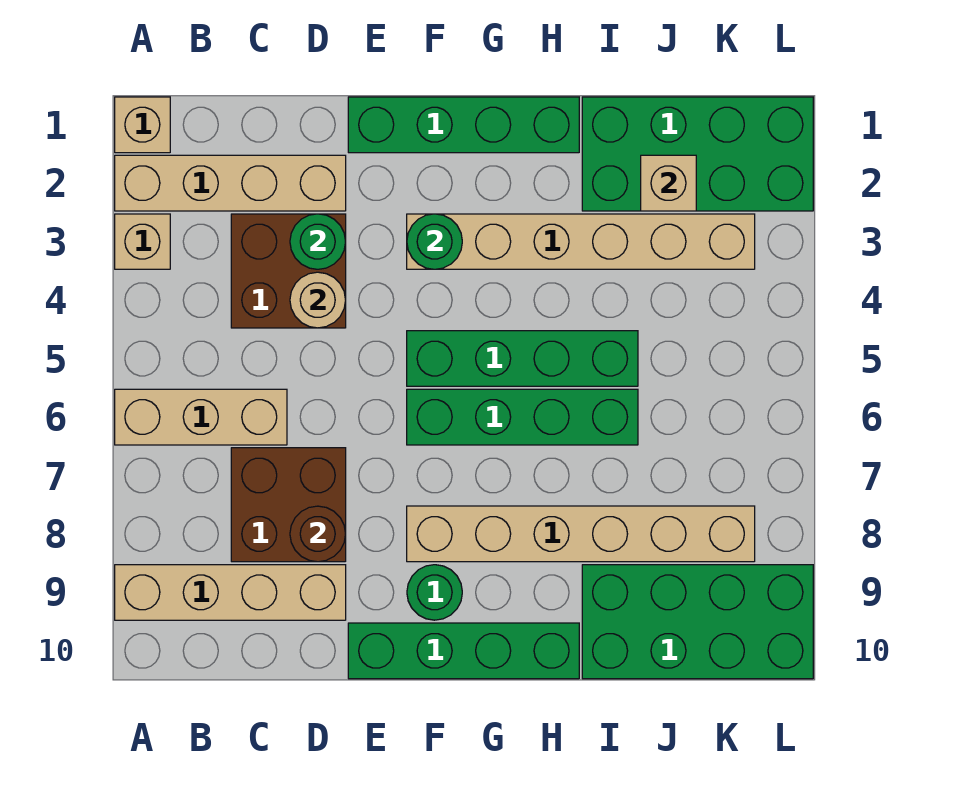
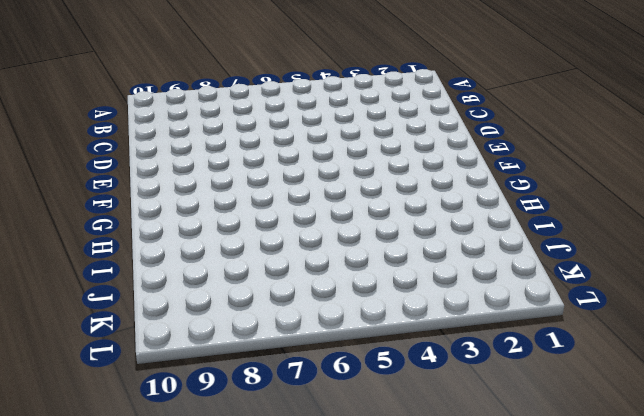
none -> tan 1x1 brick [115,97,170,153]
none -> tan 1x4 brick [115,155,346,211]
none -> tan 1x1 brick [115,214,170,269]

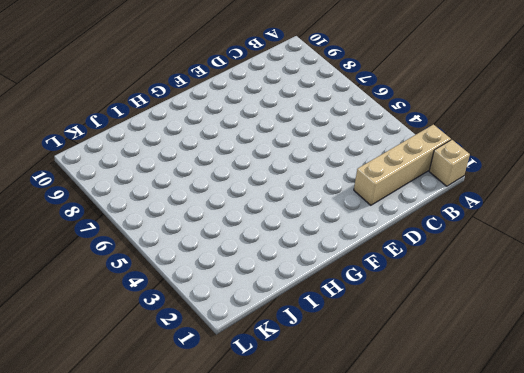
none -> tan 1x1 brick [115,214,170,269]
none -> tan 1x3 brick [115,389,287,445]
none -> tan 1x4 brick [115,565,346,620]

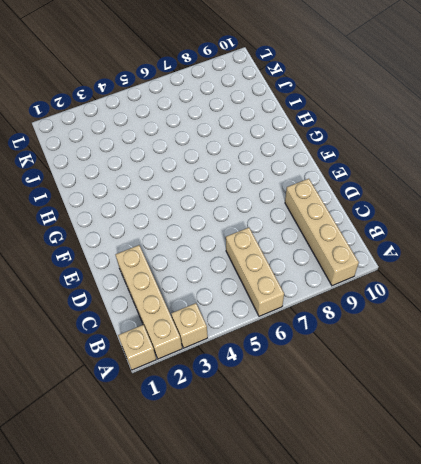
none -> brown 2x2 brick [231,214,346,328]
none -> brown 2x2 brick [231,448,346,562]
none -> green 1x4 brick [348,97,579,153]

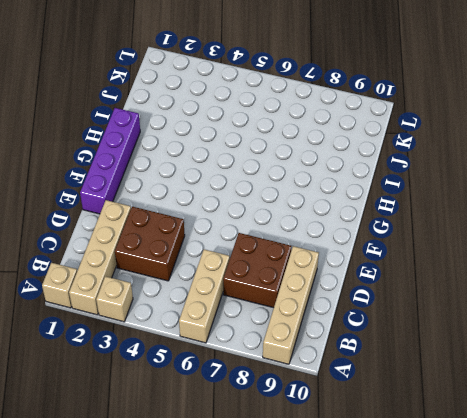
purple 1x4 brick [80,108,140,214] -> green 1x4 brick [348,97,579,153]
none -> green 1x4 brick [348,623,579,679]
none -> tan 1x6 brick [407,214,755,269]
none -> green 1x4 brick [407,331,638,386]

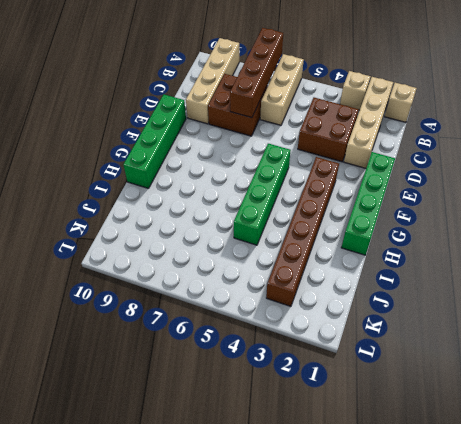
brown 1x4 brick [230,28,283,118] -> none
brown 1x6 brick [266,157,339,306] -> tan 1x6 brick [407,214,755,269]
none -> green 1x4 brick [407,389,638,445]
none -> tan 1x6 brick [407,506,755,562]
none -> green 1x1 round brick [407,565,462,620]

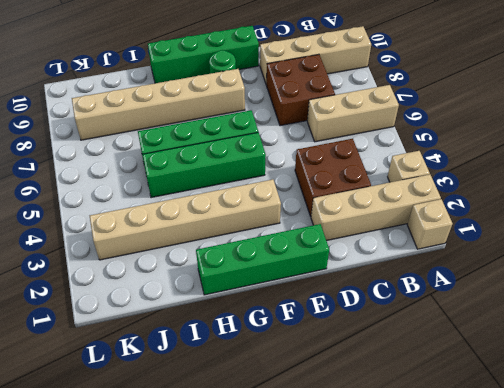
none -> green 2x4 brick [582,97,813,211]
none -> green 2x4 brick [582,565,813,679]
none -> green 1x1 round brick [290,214,346,269]

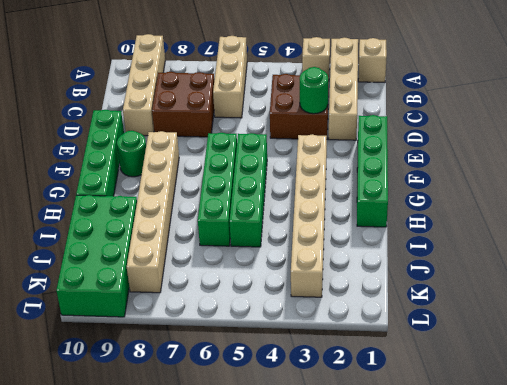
none -> green 2x4 brick [582,97,813,211]
none -> tan 1x1 round brick [290,272,346,328]
none -> brown 1x1 round brick [290,506,346,562]

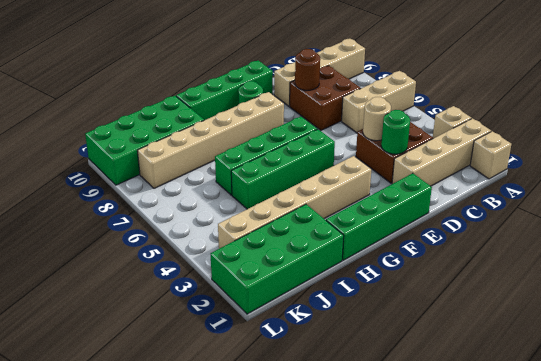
none -> green 1x1 round brick [407,214,462,269]
none -> tan 1x1 brick [641,155,696,211]

